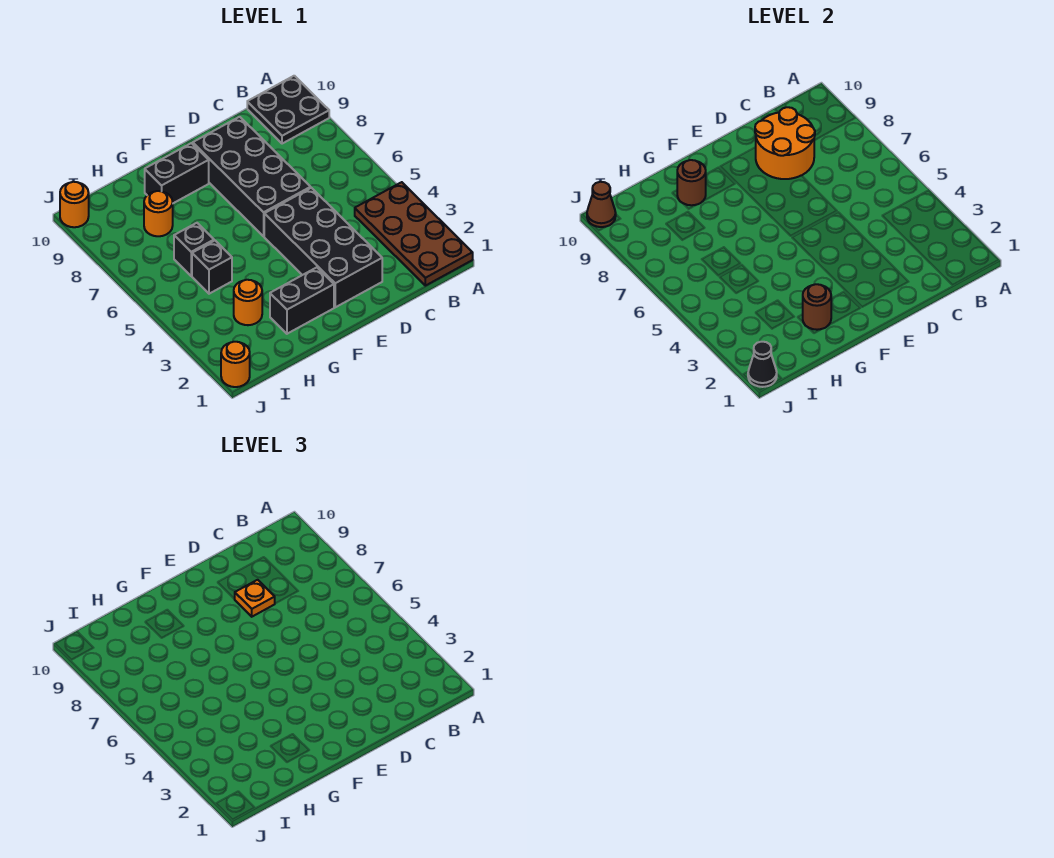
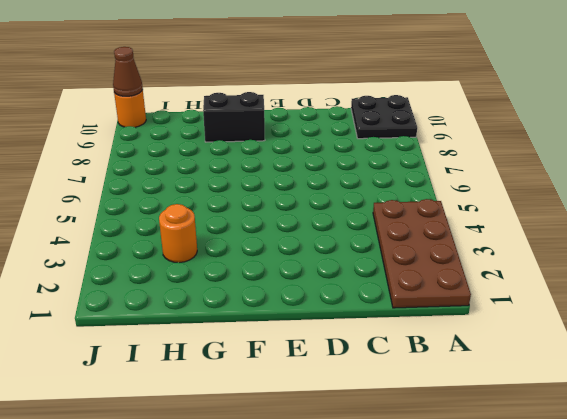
none -> black 2x4 brick [264,188,382,307]
none -> black 2x4 brick [193,117,311,236]
none -> black 1x2 brick [270,267,334,334]

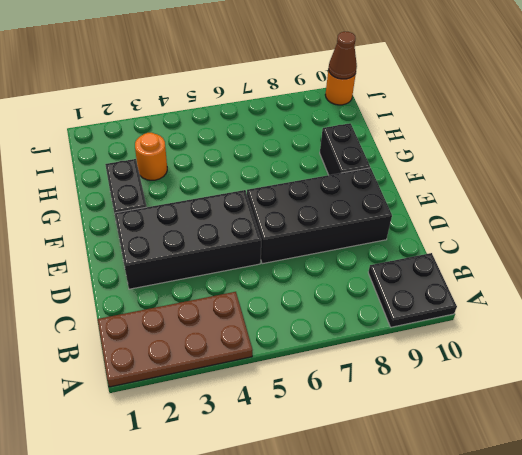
none -> black 1x1 brick [192,241,232,294]
none -> black 1x1 brick [174,223,214,276]
none -> orange 1x1 round brick [144,191,173,236]

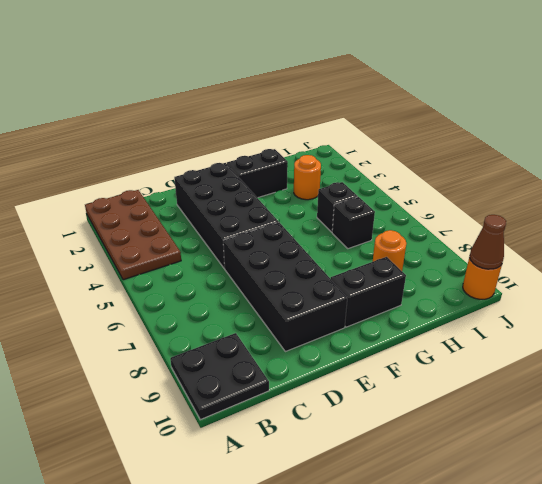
none -> orange 1x1 round brick [221,342,250,387]
none -> orange 2x2 round brick [755,107,815,179]
none -> brown 1x1 round brick [803,284,831,330]

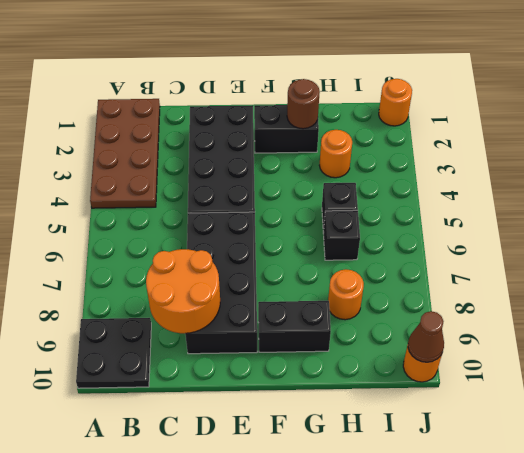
none -> brown 1x1 round brick [677,160,706,205]
none -> black 1x1 cone [748,342,777,387]
none -> orange 1x1 plate [235,580,275,617]

